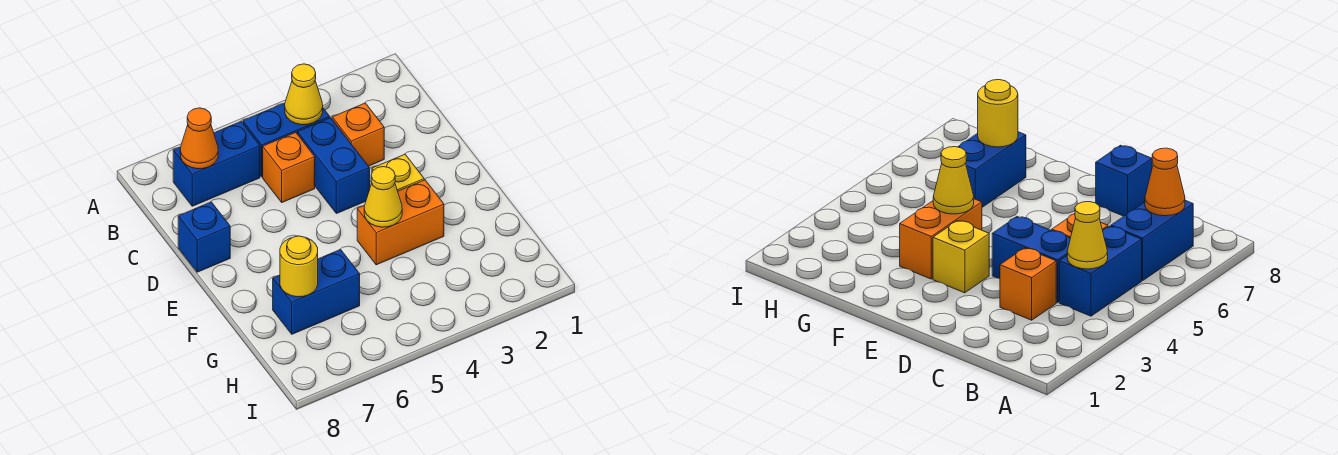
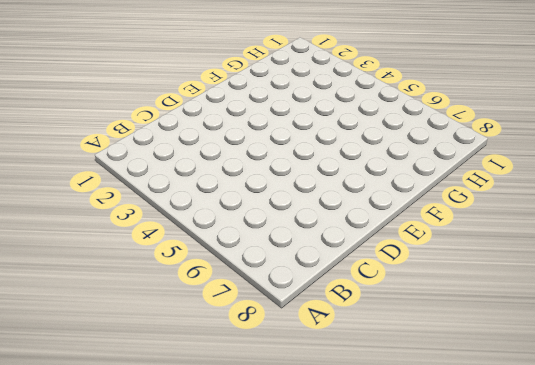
none -> blue 1x2 brick [243,103,330,177]
none -> blue 1x2 brick [173,122,260,206]
none -> orange 1x1 brick [332,103,384,166]

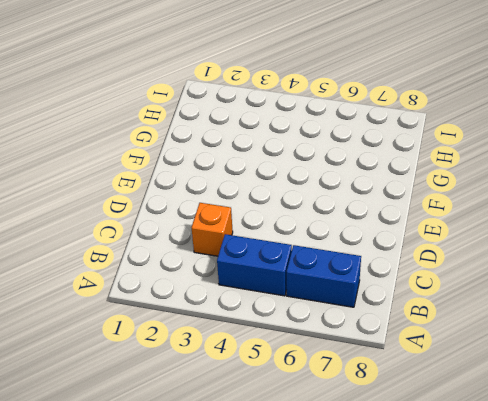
none -> blue 1x2 brick [298,118,370,214]
none -> orange 1x1 brick [263,132,315,202]
none -> blue 1x1 brick [178,202,230,272]

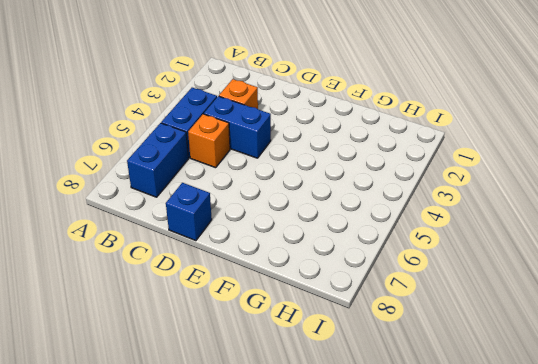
none -> yellow 1x1 brick [372,154,424,191]
none -> orange 1x2 brick [357,180,444,265]
none -> blue 1x2 brick [273,250,360,334]

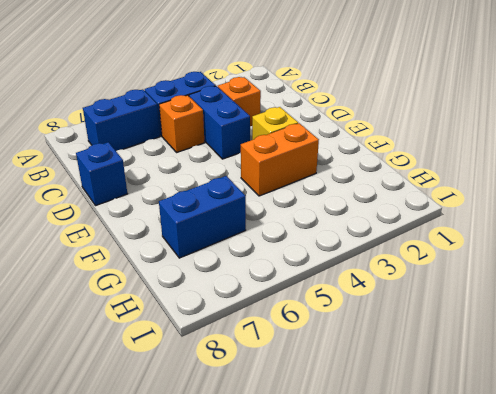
none -> yellow 1x1 cone [285,64,323,125]
none -> orange 1x1 cone [180,108,218,169]
none -> yellow 1x1 cone [364,167,402,227]

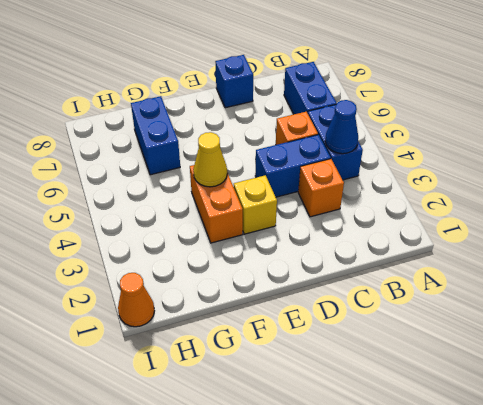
blue 1x1 cone [325,100,358,154] -> yellow 1x1 cone [285,64,323,125]
orange 1x1 cone [118,273,154,327] -> orange 1x1 cone moved to [180,108,218,169]
none -> yellow 1x1 round brick [280,236,318,297]

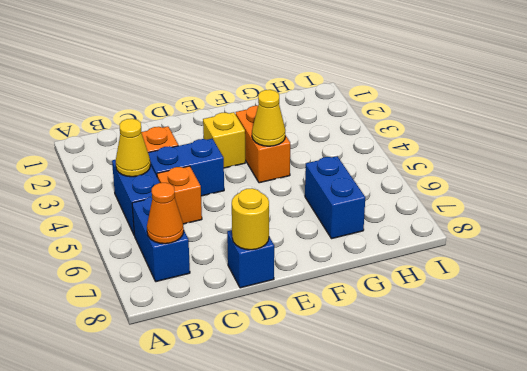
yellow 1x1 round brick [232,188,269,250] -> yellow 1x1 round brick moved to [280,236,318,297]

